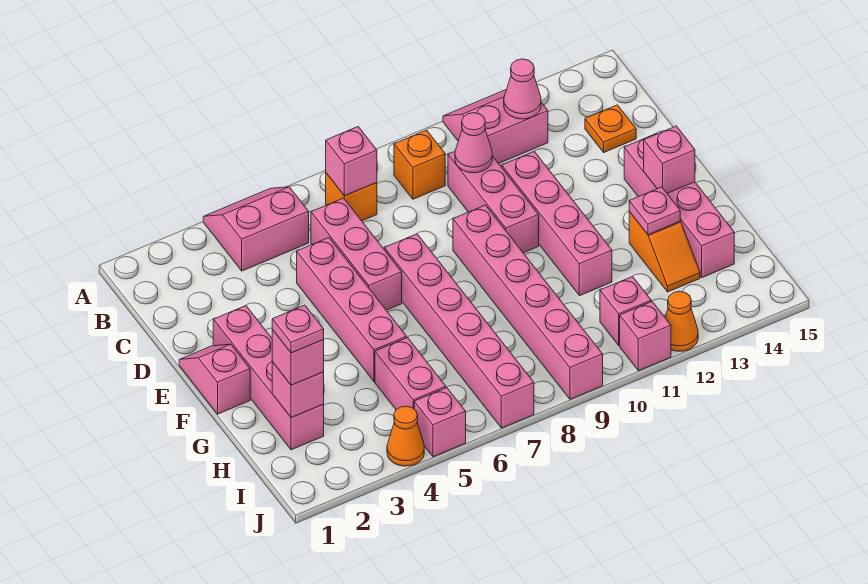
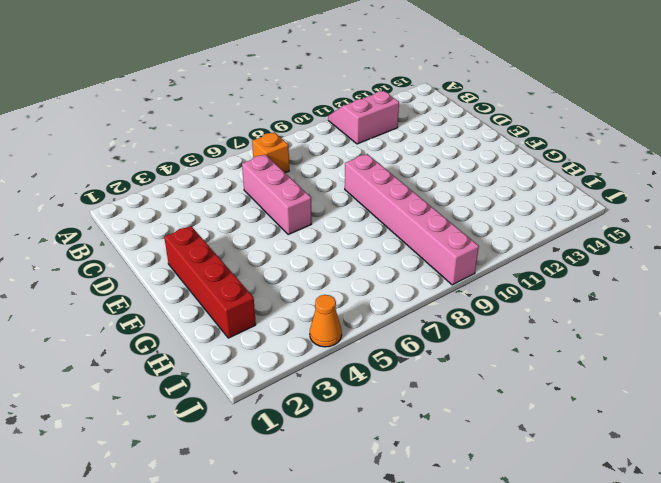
red 1x4 brick [164,226,256,338] -> pink 1x4 brick [213,306,324,450]
none -> pink 2x2 slope [203,187,309,271]
none -> orange 1x1 brick [394,130,445,199]
none -> pink 1x3 brick [448,152,539,253]

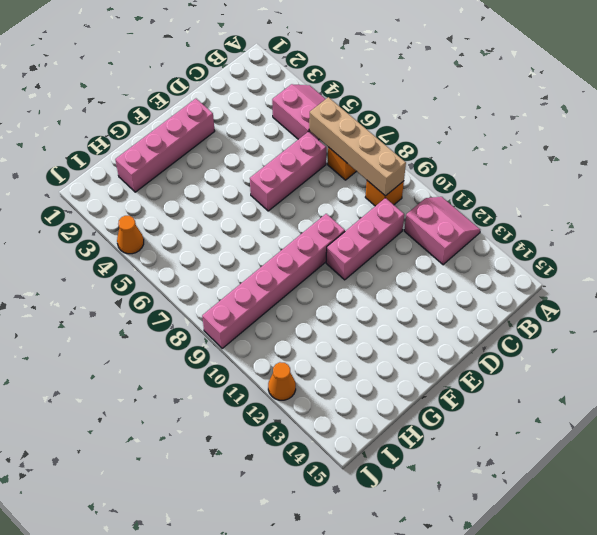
tan 1x4 brick [309,97,406,196] -> pink 1x1 brick [326,127,377,196]
none -> orange 1x1 plate [585,105,636,152]
none -> pink 1x4 brick [297,238,407,382]
none -> pink 1x4 brick [502,151,612,296]

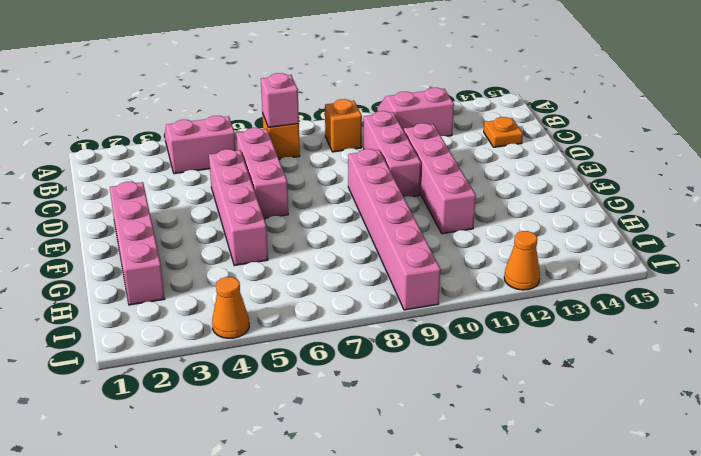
none -> pink 1x2 slope [179,344,250,414]
none -> pink 1x6 brick [385,234,534,428]
none -> pink 1x4 brick [624,133,734,277]

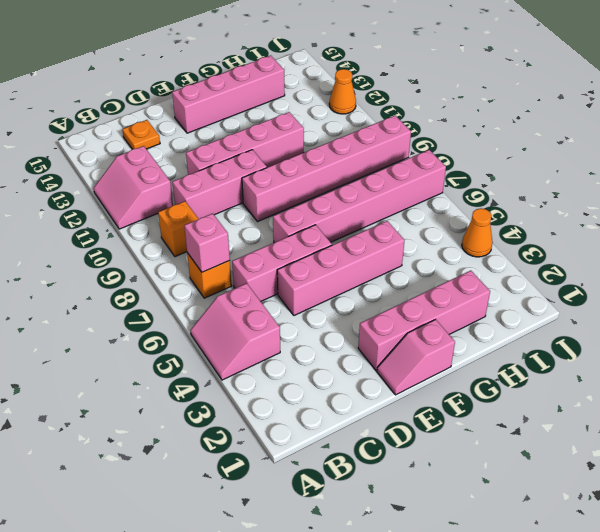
none -> orange 1x2 slope [629,212,700,292]
none -> pink 1x2 brick [375,338,446,410]
none -> pink 1x1 brick [600,276,651,346]

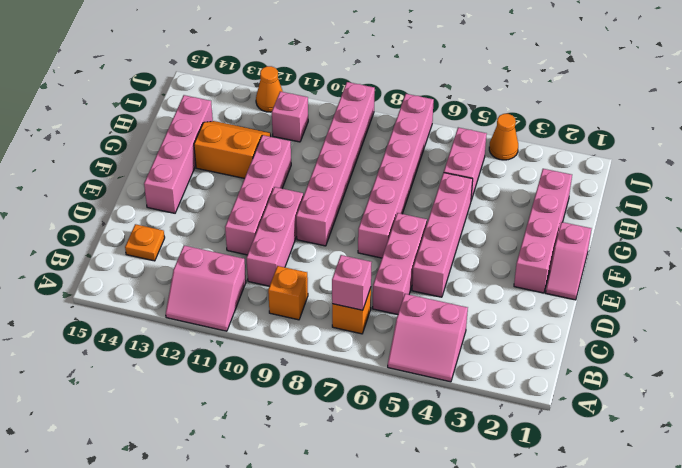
orange 2x2 slope [194,121,271,178] -> orange 1x2 slope [629,212,700,292]
none -> pink 1x1 brick [414,388,466,457]
none -> pink 1x1 brick [620,302,671,371]
none -> pink 1x1 cone [504,59,541,119]

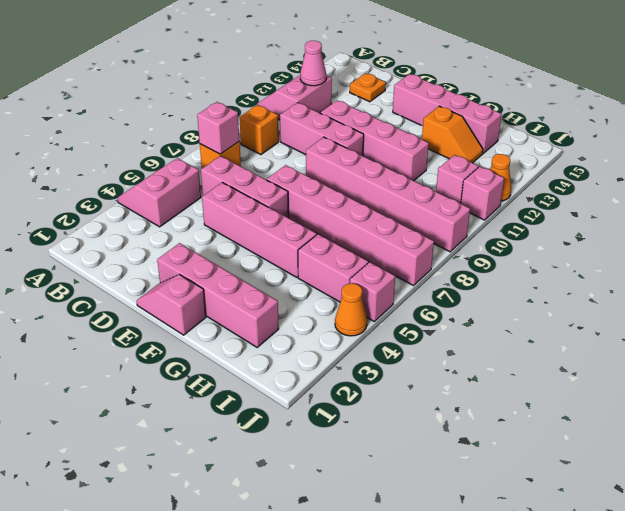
none -> pink 1x1 cone [455,113,492,173]
none -> pink 1x1 brick [644,126,695,193]
none -> pink 1x1 plate [629,187,680,235]

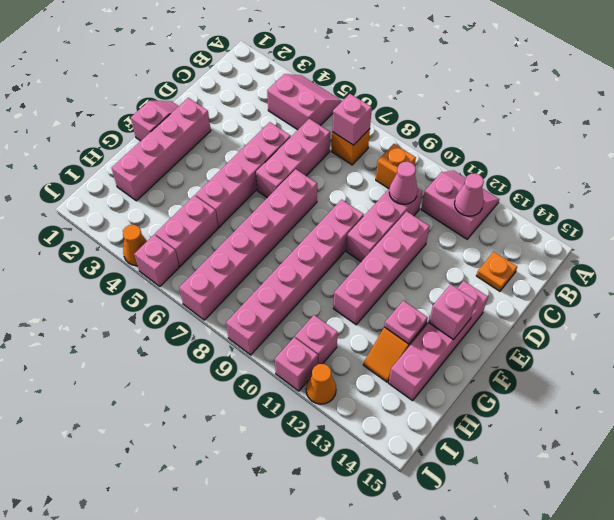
none -> pink 1x1 brick [272,362,324,418]
none -> pink 1x1 brick [272,330,324,385]
none -> pink 1x1 plate [272,305,324,353]

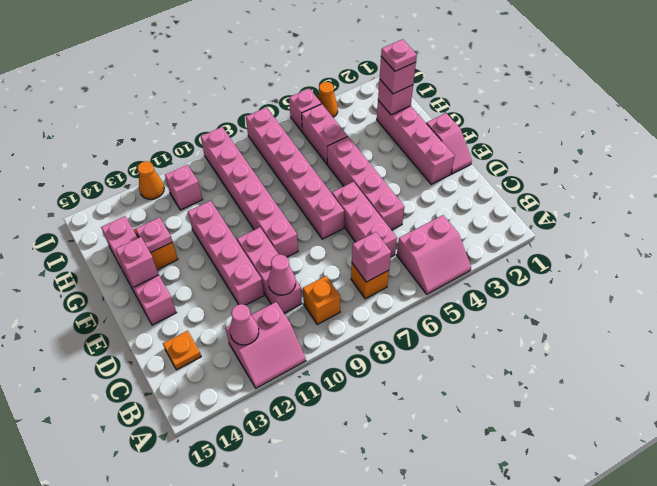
none -> pink 1x1 brick [620,302,671,371]

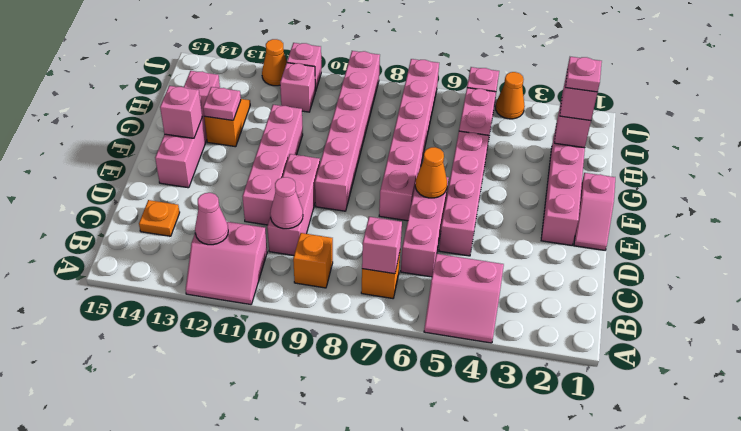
orange 1x1 cone [415,147,447,198] -> none

